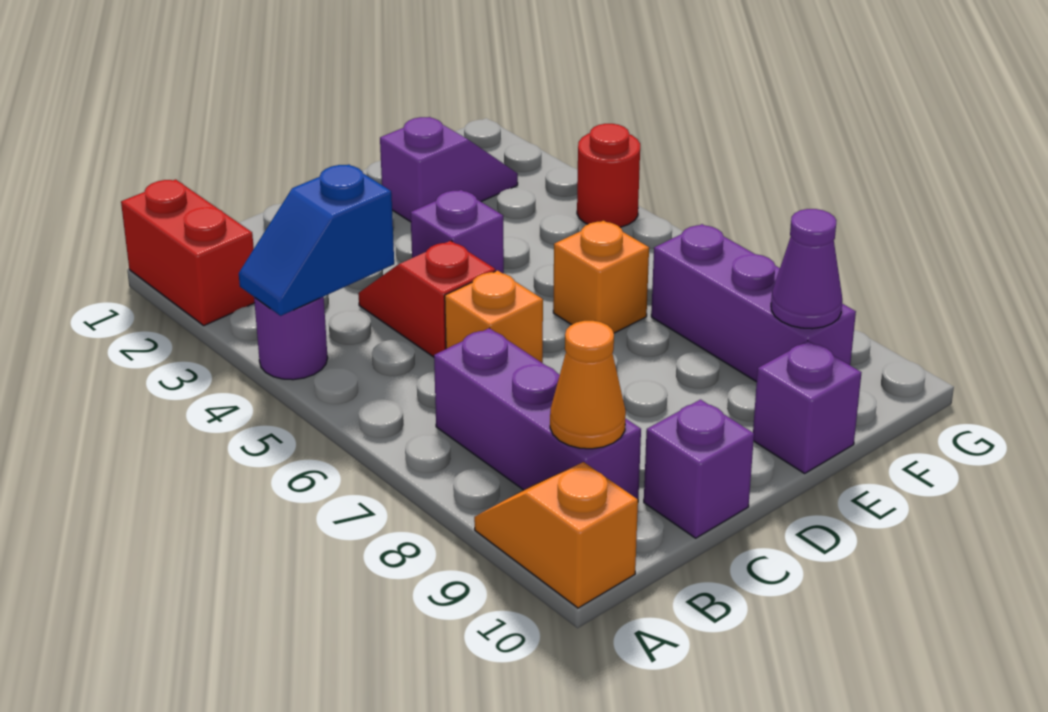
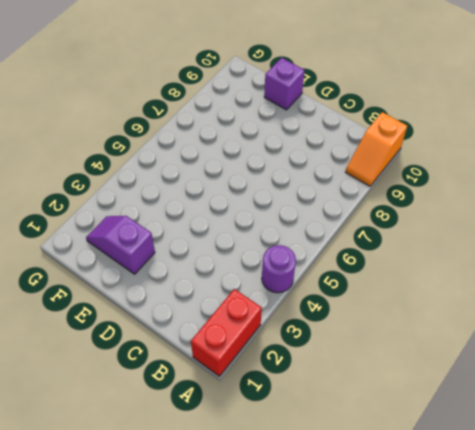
none -> purple 1x3 brick [434,328,641,499]
none -> red 1x2 slope [358,241,495,357]
none -> orange 1x1 brick [445,270,543,363]

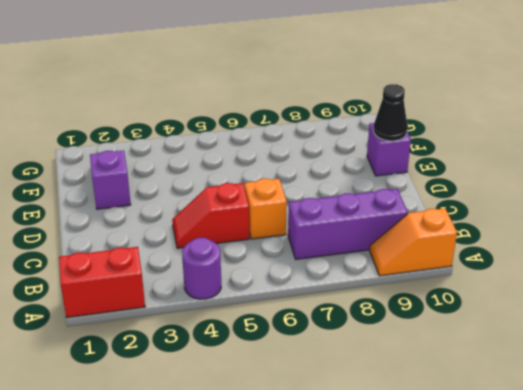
black 1x1 cone [373,84,408,141] -> none
none -> purple 1x1 brick [644,400,754,538]
none -> purple 1x1 brick [411,190,504,273]
none -> orange 1x1 brick [553,221,649,333]

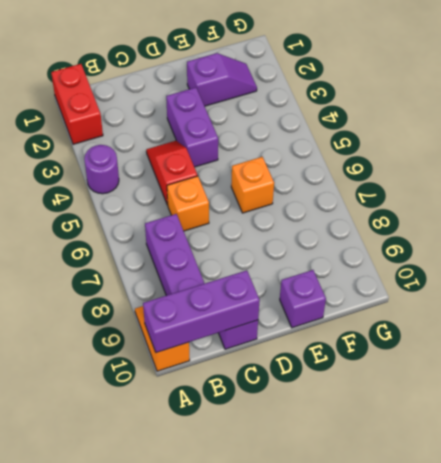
purple 1x3 brick [143,270,260,353] -> purple 1x3 brick turned to [651,224,856,382]
purple 1x2 brick [166,87,218,167] -> purple 1x1 brick [411,190,504,273]
none -> red 1x1 round brick [577,124,640,227]
none -> blue 1x2 slope [239,165,394,316]
none -> orange 1x1 cone [550,321,626,449]

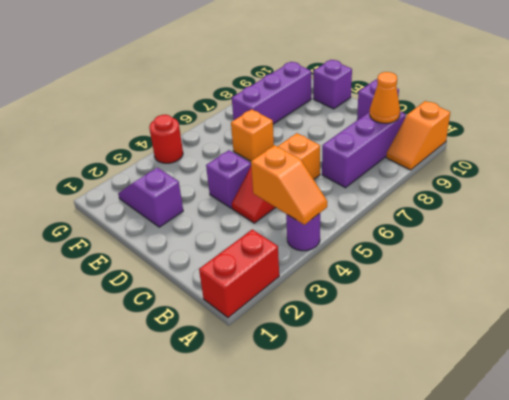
orange 1x2 slope [251,145,327,225] -> blue 1x2 slope [239,165,394,316]
none -> purple 1x1 cone [771,209,842,329]

